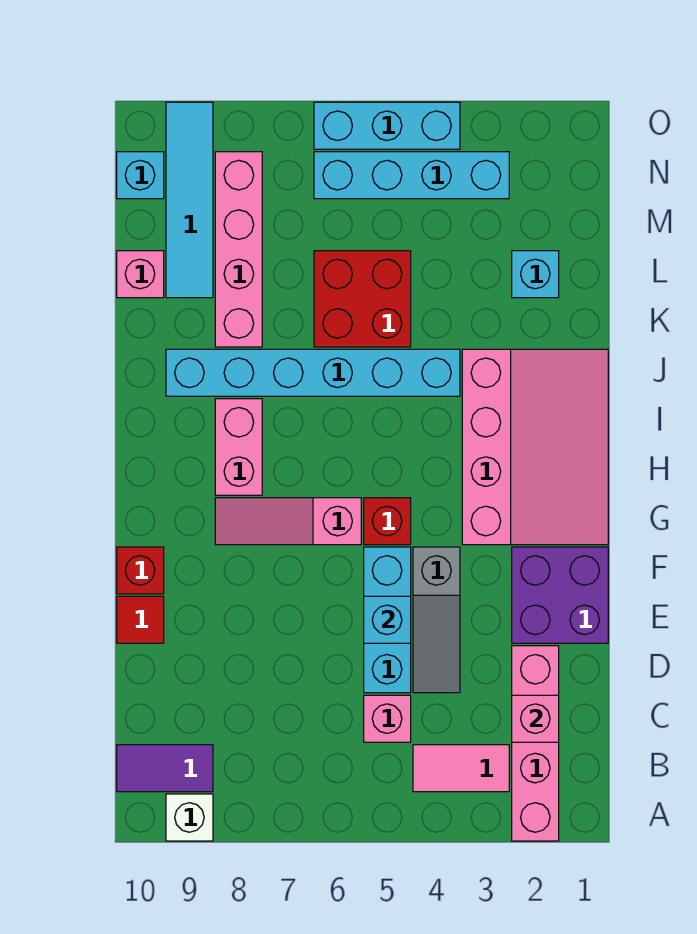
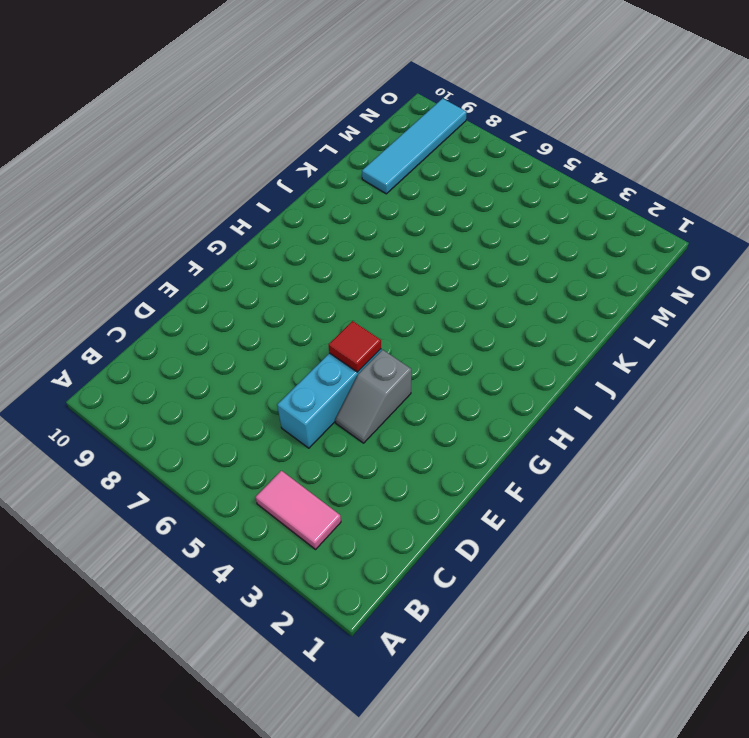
grey 1x2 slope [335,350,411,443] -> grey 1x3 slope [413,547,460,693]
red 1x1 tile [329,321,381,372] -> red 1x1 tile moved to [117,596,164,643]
none -> pink 1x4 brick [512,646,559,841]
none -> white 1x1 brick [166,794,213,841]
none -> purple 1x2 tile [117,745,213,792]

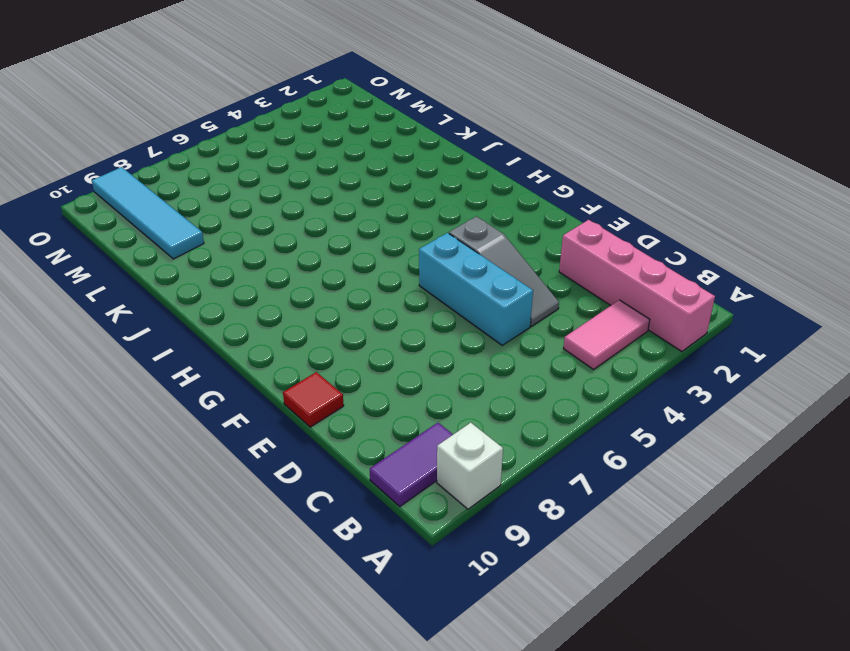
none -> pink 1x1 brick [364,695,411,742]
none -> purple 2x2 brick [512,547,608,643]
none -> red 1x1 brick [117,547,164,594]

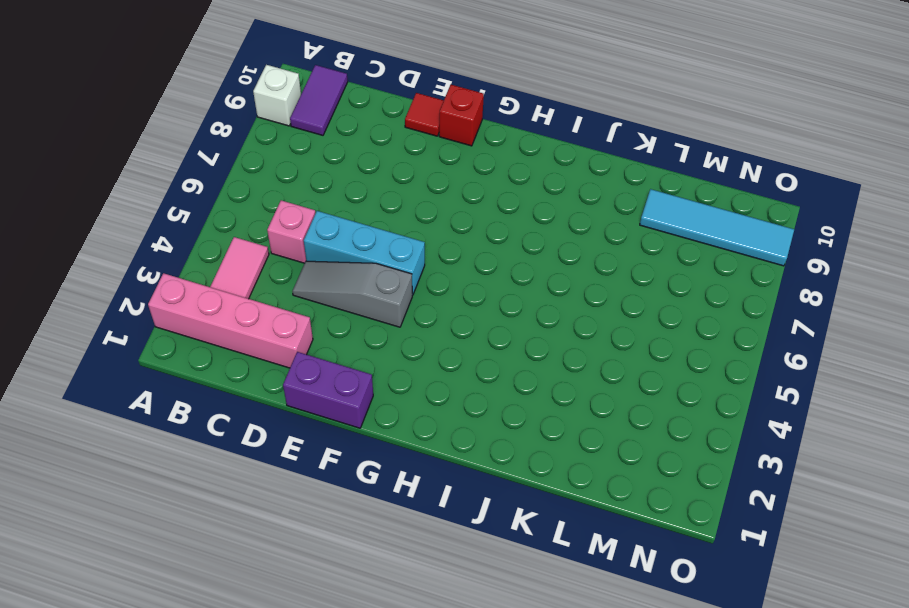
purple 1x2 brick [283,352,373,428] -> purple 2x2 brick [512,547,608,643]
none -> pink 3x4 slope [462,349,608,545]
none -> red 1x1 brick [364,498,411,545]
none -> pink 1x3 slope [215,498,361,545]

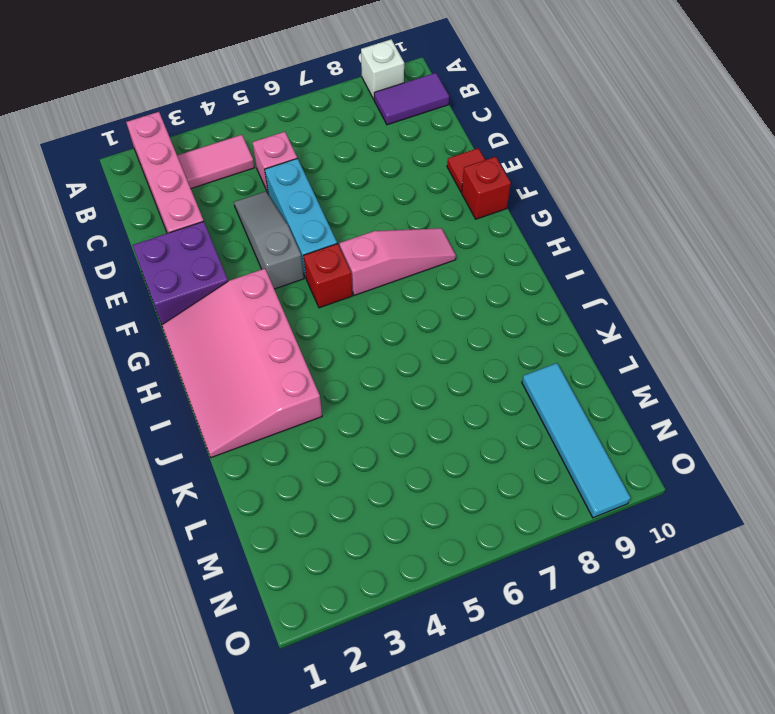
none -> pink 1x2 brick [215,399,262,495]
none -> cyan 1x6 brick [166,349,460,396]
none -> red 2x2 brick [314,251,411,347]

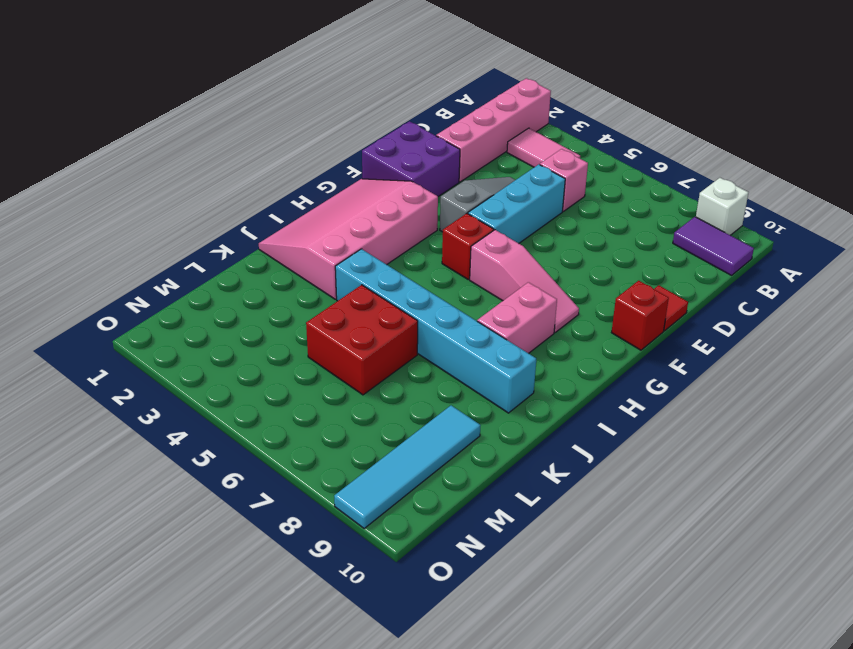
none -> pink 1x4 brick [215,152,262,347]
none -> cyan 1x1 brick [512,251,559,298]
none -> pink 1x1 brick [117,251,164,298]

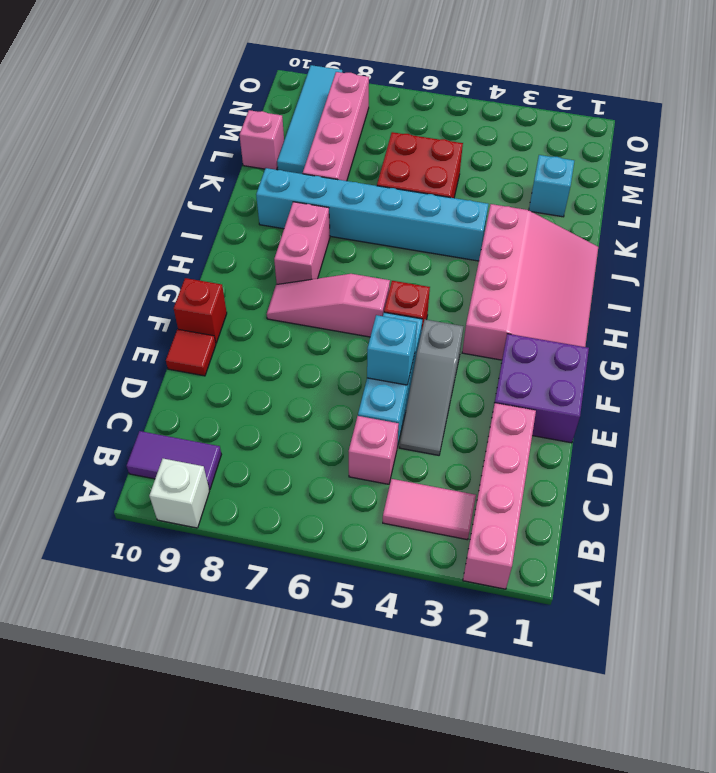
none -> cyan 1x4 brick [314,152,509,199]
none -> cyan 1x1 brick [117,152,164,199]
none -> cyan 1x3 brick [314,102,460,149]

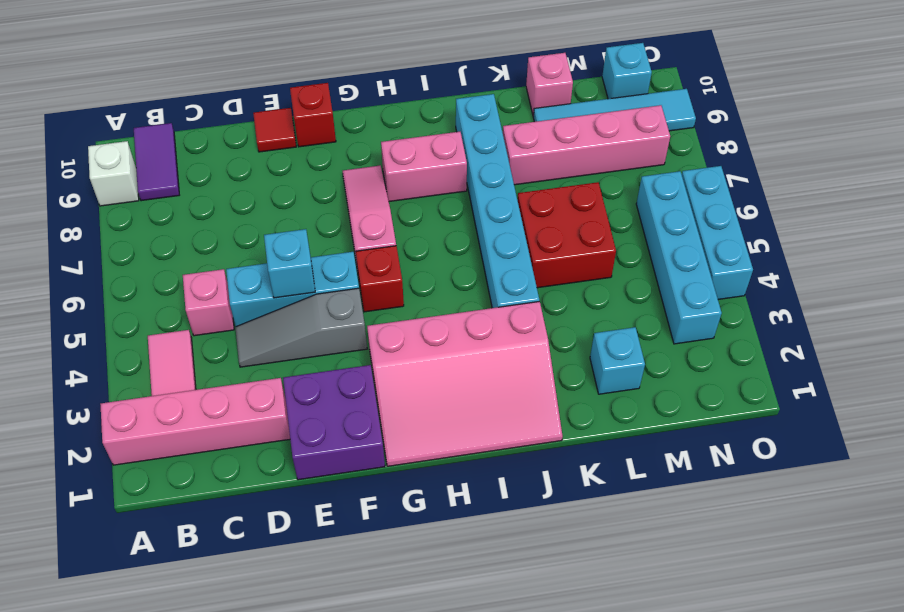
none -> pink 1x1 brick [512,695,559,742]

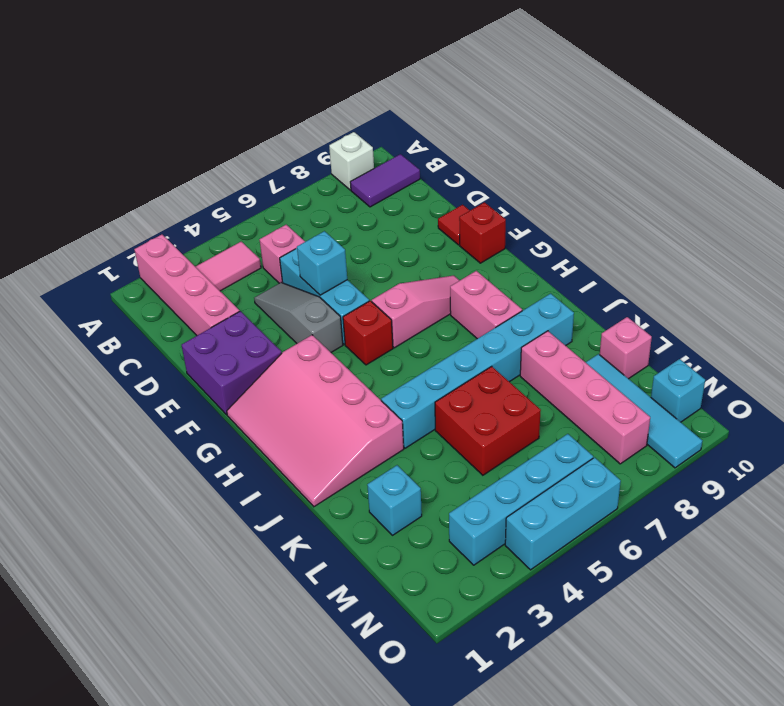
none -> pink 1x1 brick [512,695,559,742]

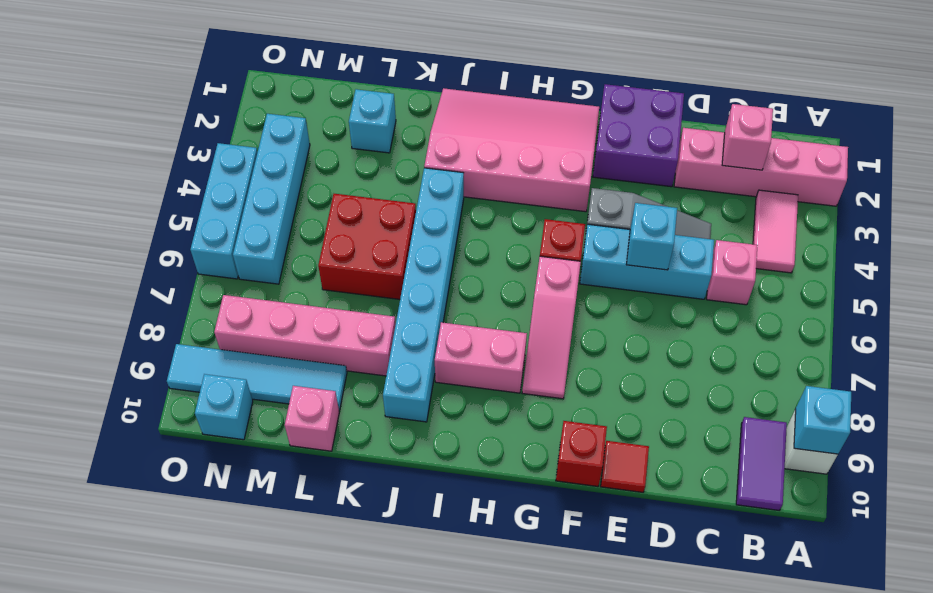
cyan 1x1 brick [794,386,851,454] -> none

